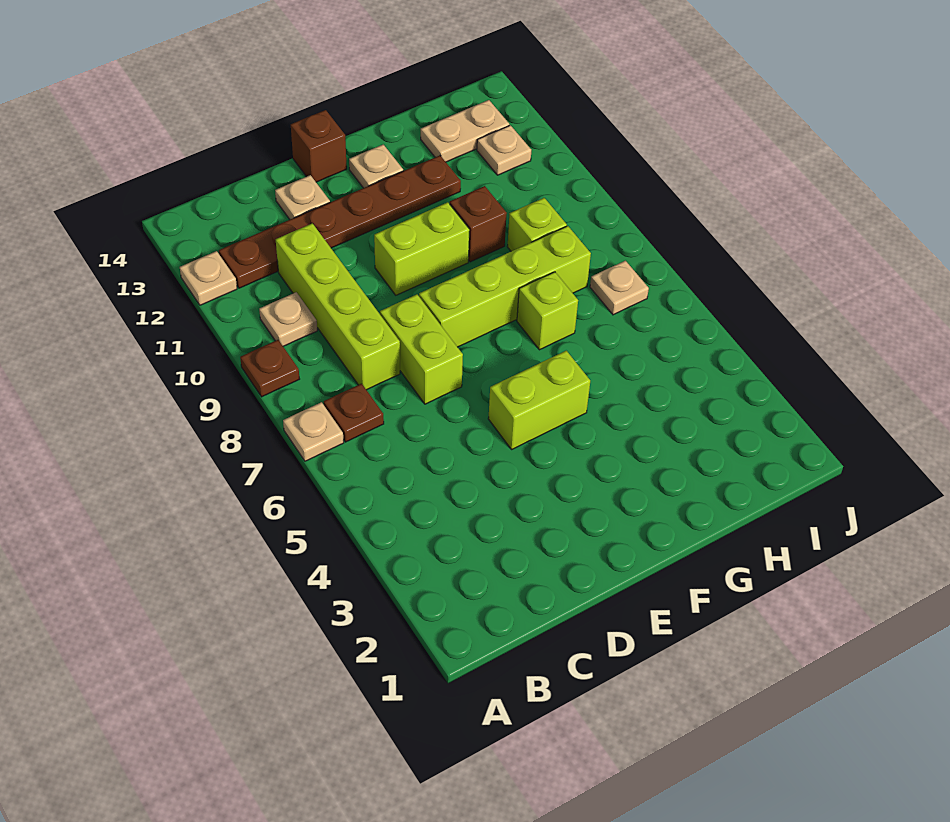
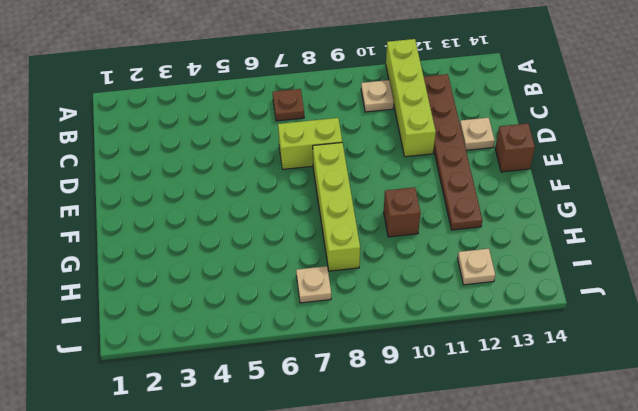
lime 1x4 brick [386,39,436,157] -> lime 1x4 brick turned to [276,223,400,390]
none -> tan 1x1 plate [283,402,344,461]
none -> brown 1x1 plate [240,340,299,397]
none -> tan 1x1 plate [180,251,237,305]

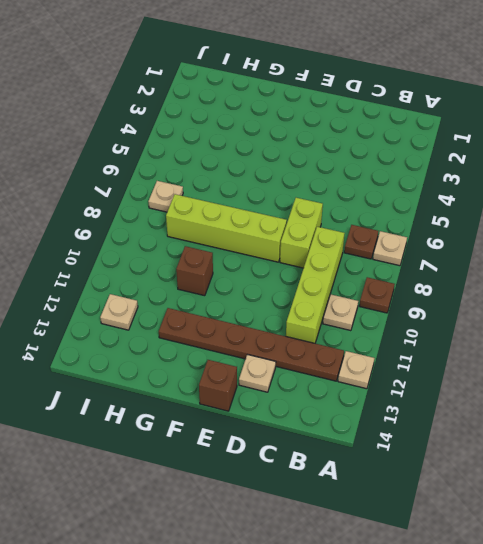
none -> lime 1x2 brick [488,351,590,449]
none -> lime 1x2 brick [374,202,469,295]
none -> tan 1x1 plate [349,145,403,188]

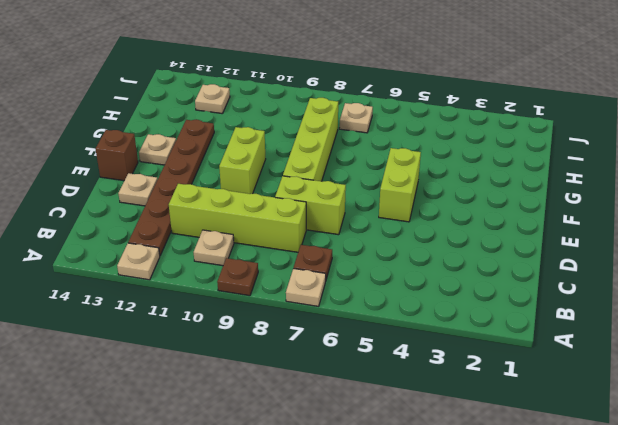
none -> lime 1x1 brick [517,272,578,350]
none -> brown 1x1 brick [450,186,507,262]
none -> lime 1x1 brick [507,198,567,251]

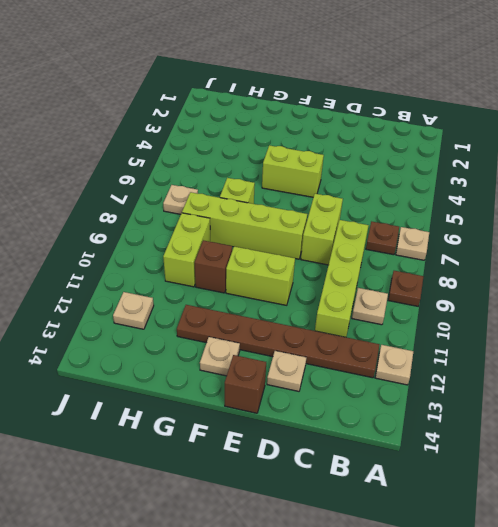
lime 1x2 brick [163,213,210,287] -> lime 1x1 brick [507,198,567,251]
none -> tan 1x2 plate [421,100,509,162]

